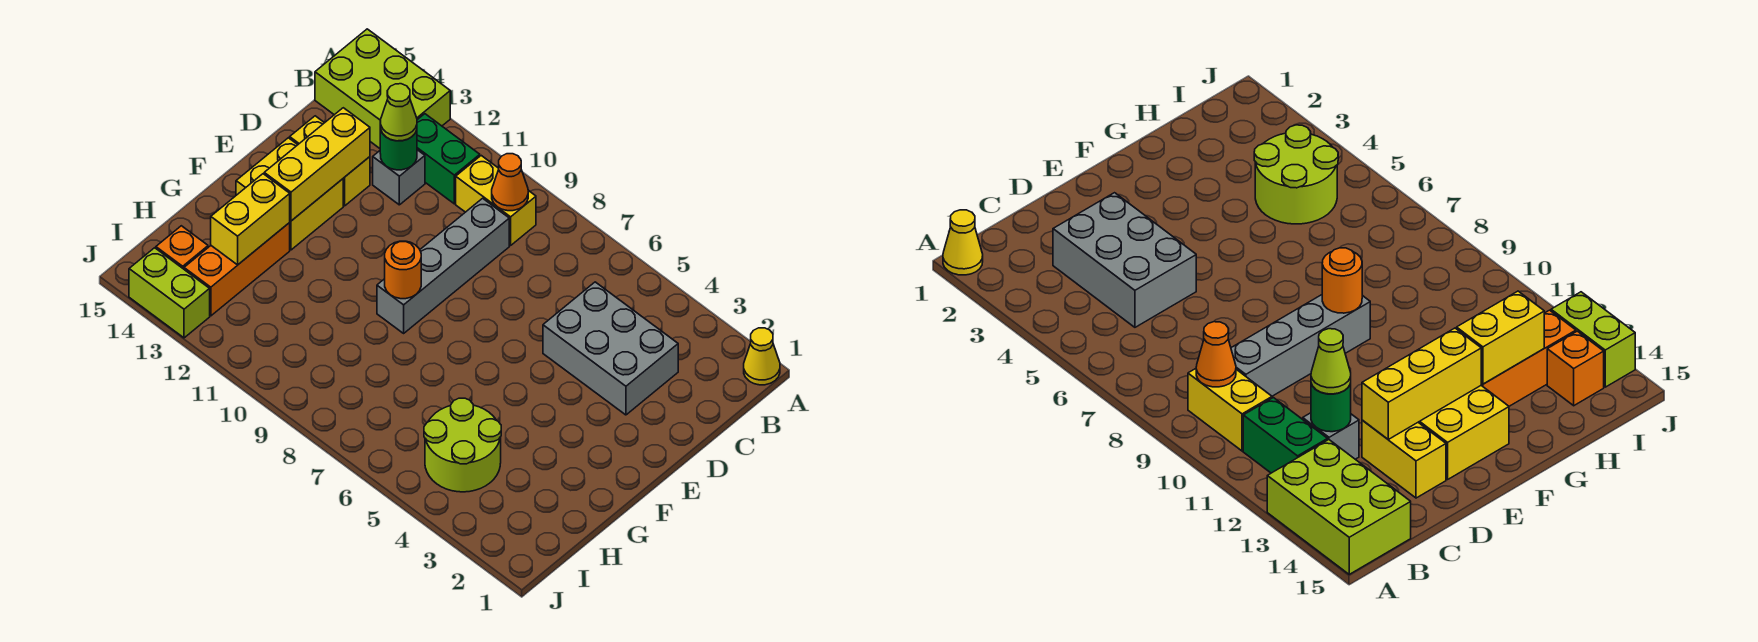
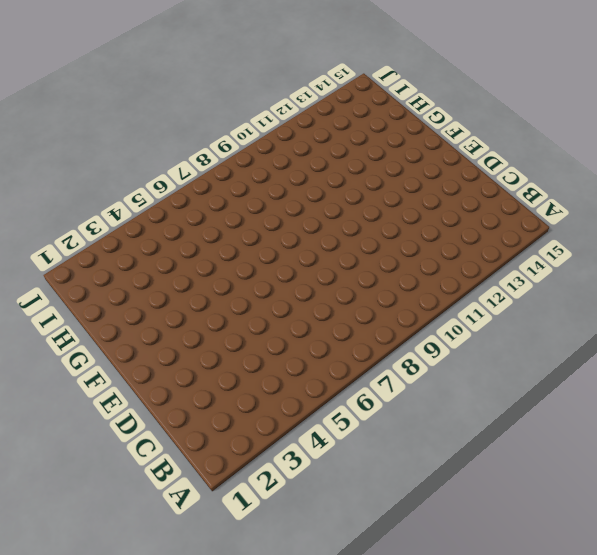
none -> yellow 1x1 cone [744,328,780,385]
none -> lime 2x3 brick [315,29,450,148]
none -> yellow 1x2 brick [456,156,536,245]

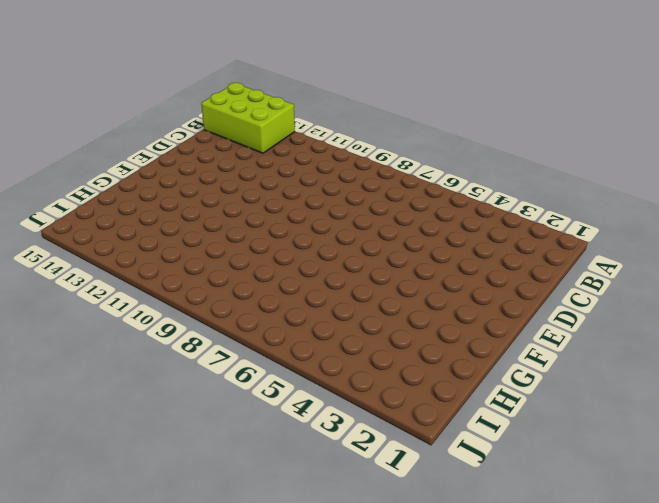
none -> yellow 1x1 cone [744,328,780,385]
none -> yellow 1x2 brick [456,156,536,245]
none -> green 1x2 brick [417,114,480,204]

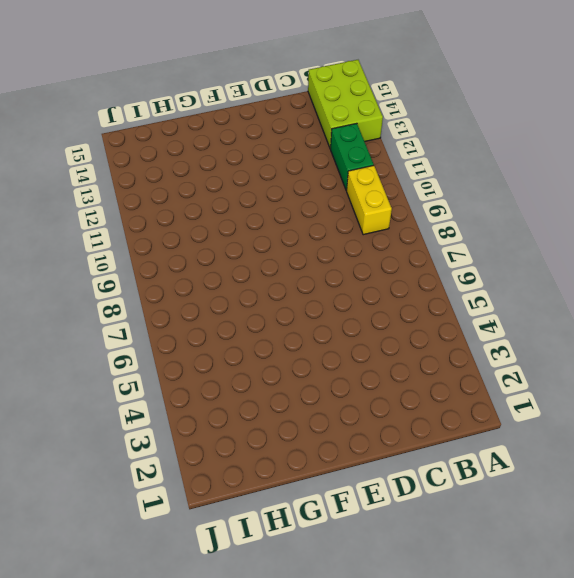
none -> yellow 1x1 cone [744,328,780,385]
none -> grey 2x3 brick [543,282,678,415]
none -> grey 1x4 brick [377,198,509,333]

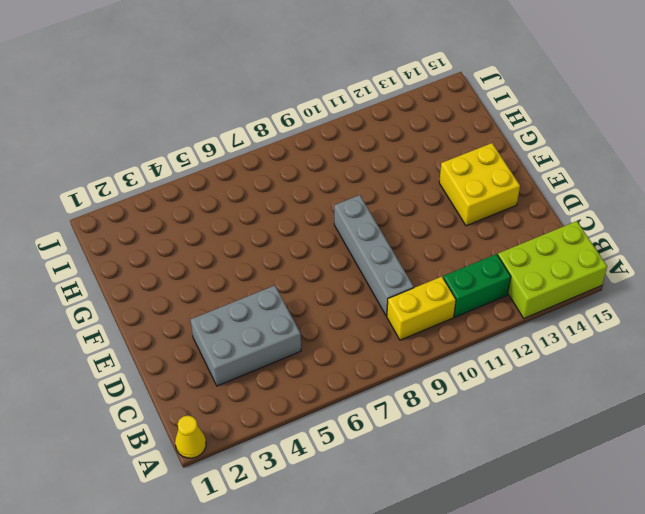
none -> grey 1x1 brick [373,150,425,205]
none -> yellow 1x2 brick [290,116,370,206]
none -> orange 1x3 brick [184,223,290,316]

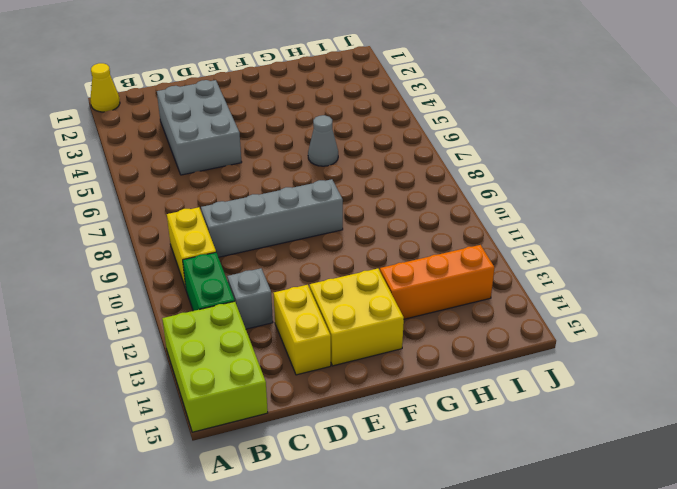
grey 1x1 cone [308,115,338,166] -> none
none -> lime 2x2 round brick [424,398,501,492]
none -> orange 1x1 brick [156,226,208,269]
none -> lime 1x2 brick [129,248,210,338]

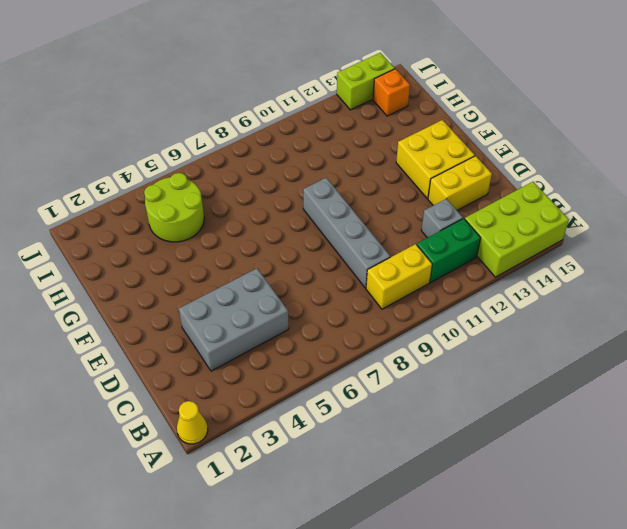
none -> orange 1x3 brick [184,223,290,316]
none -> orange 1x1 cone [492,154,528,211]
none -> green 1x1 round brick [380,126,417,170]

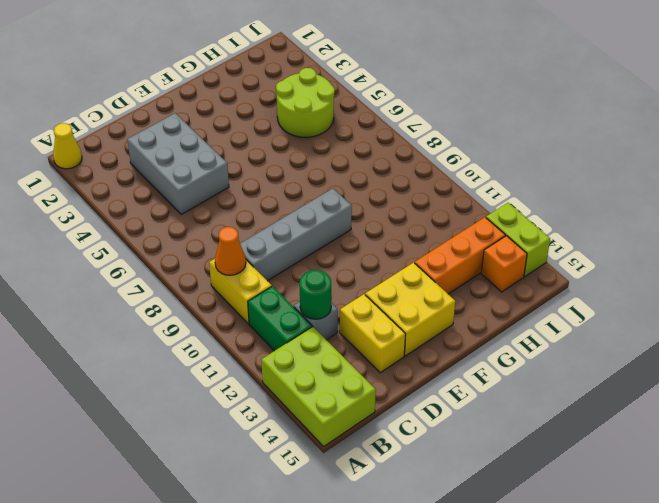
none -> yellow 1x3 brick [264,108,370,221]
none -> orange 1x1 round brick [385,241,421,299]
none -> yellow 1x2 brick [211,174,290,265]

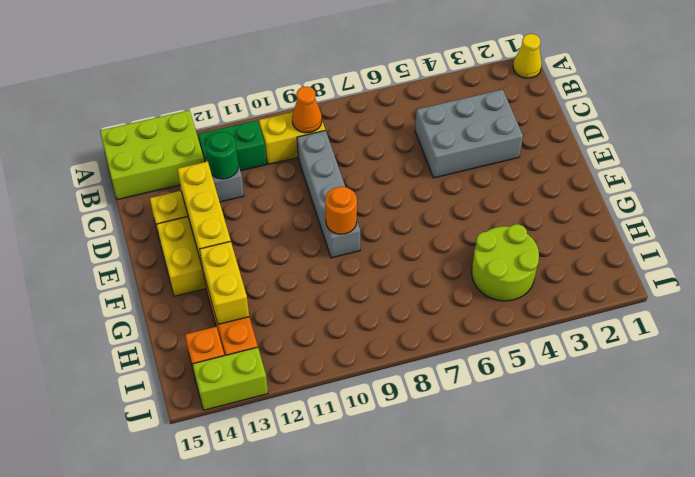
none -> lime 1x1 cone [380,84,417,141]

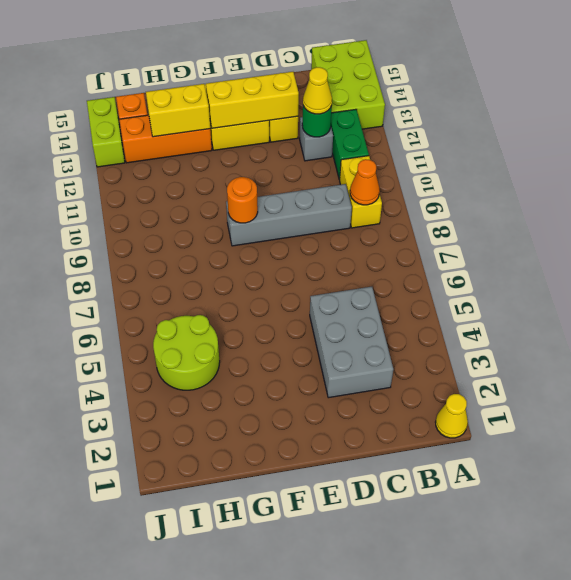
yellow 1x1 cone [303,67,332,114] -> lime 1x1 cone [380,84,417,141]

